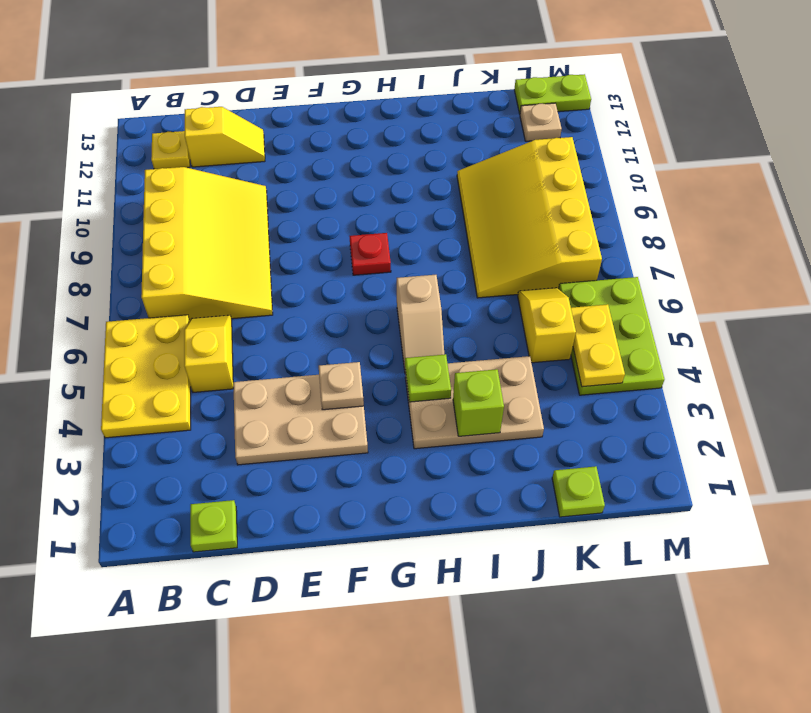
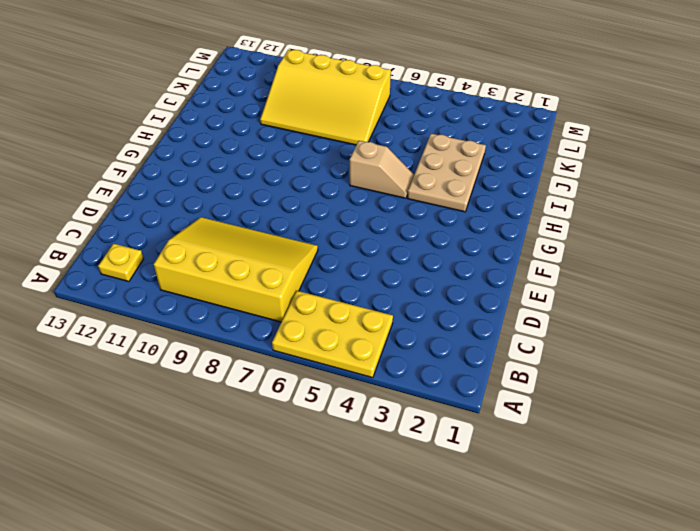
none -> lime 1x1 plate [190,500,237,552]
none -> yellow 1x2 slope [184,315,233,392]
none -> yellow 1x2 slope [185,107,265,167]

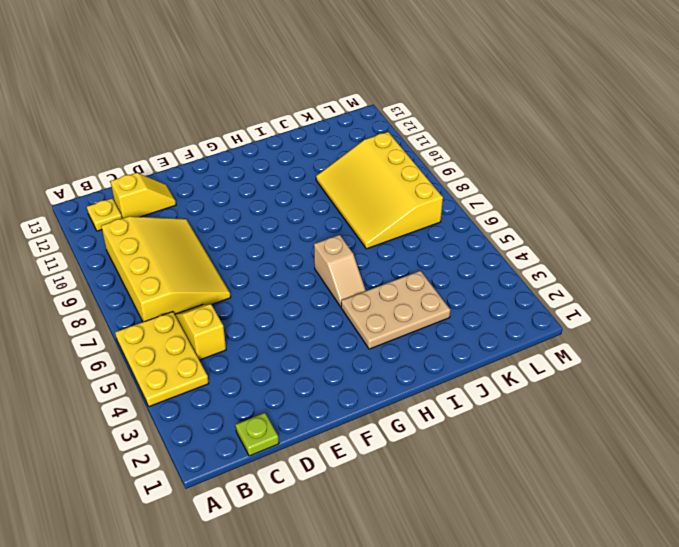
none -> tan 2x3 plate [233,375,368,465]
none -> red 1x1 plate [349,233,391,275]
none -> lime 1x1 plate [552,466,605,517]

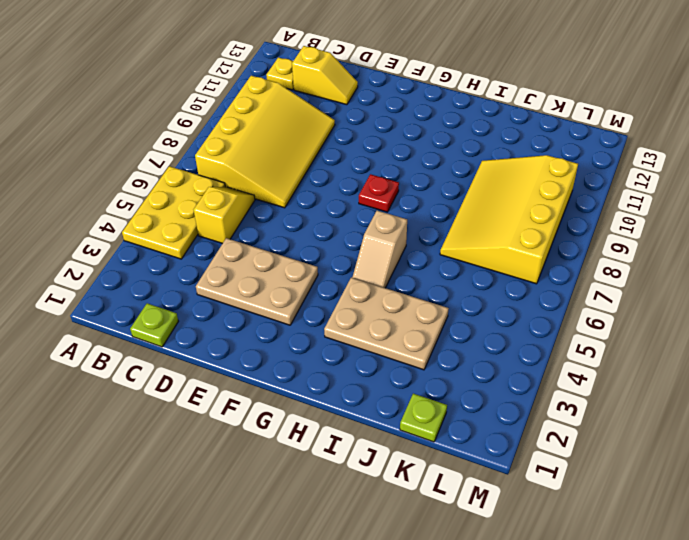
none -> yellow 1x2 slope [518,288,576,363]
none -> lime 2x3 plate [558,277,665,395]
none -> tan 1x1 plate [520,103,562,141]

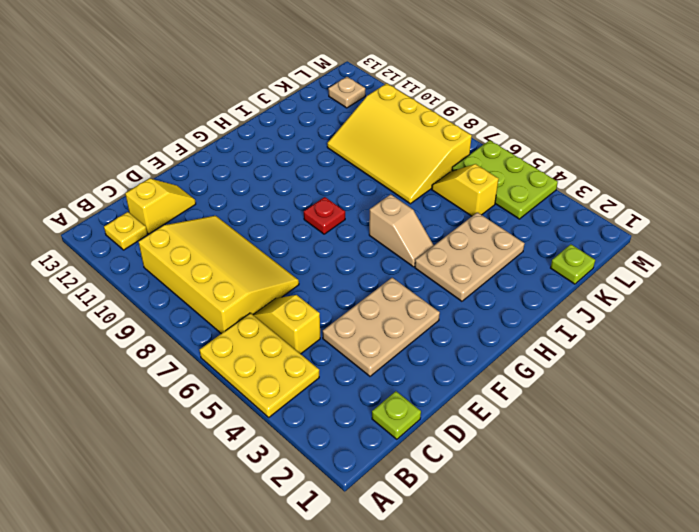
none -> lime 1x2 plate [514,74,591,114]
none -> tan 1x1 plate [319,362,364,410]
none -> lime 1x1 plate [405,354,451,402]

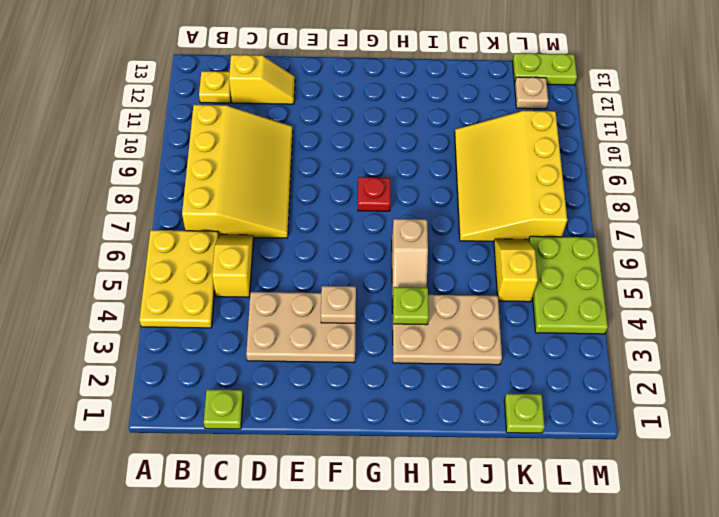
none -> lime 1x1 brick [453,369,504,436]
none -> yellow 1x2 plate [571,304,625,387]

